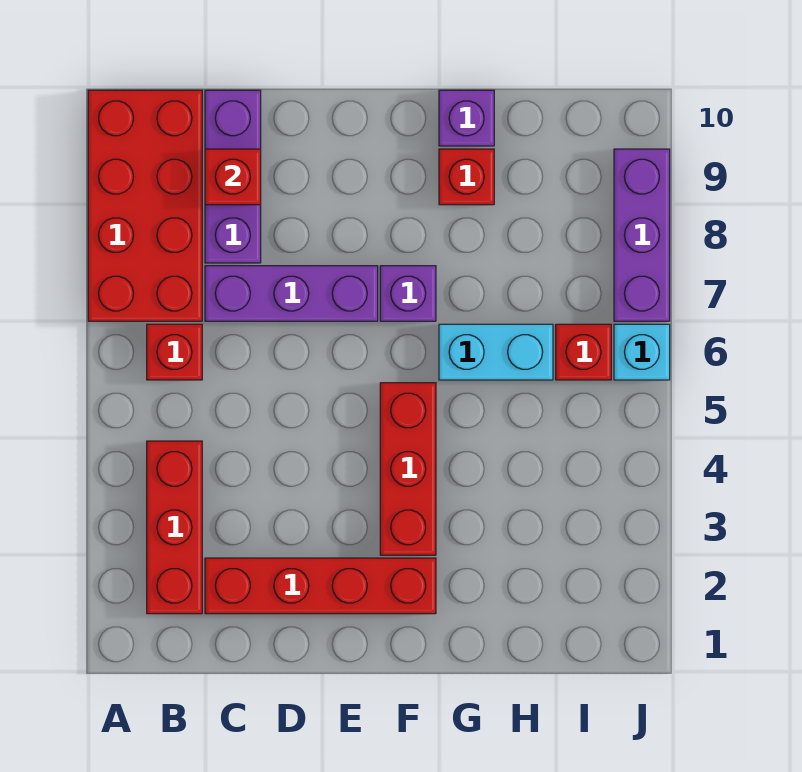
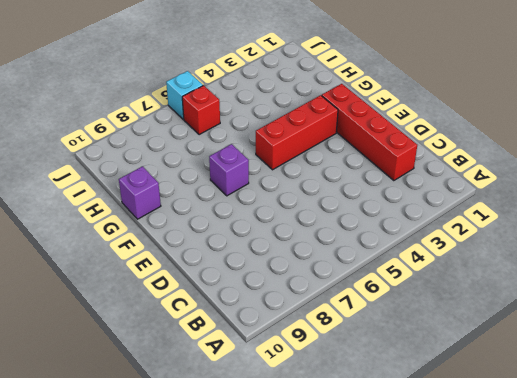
none -> red 2x4 brick [88,90,202,321]
none -> red 1x3 brick [147,441,202,614]
none -> red 1x1 brick [147,324,202,380]

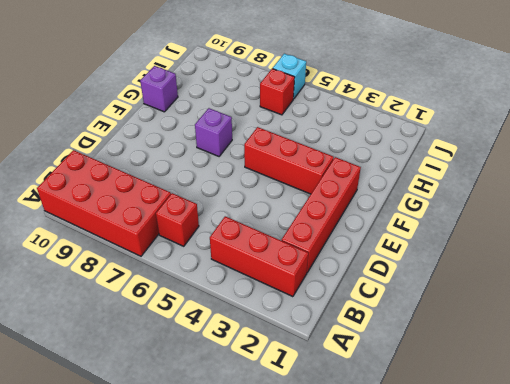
none -> purple 1x3 brick [205,266,378,321]
none -> purple 1x3 brick [205,90,261,263]
none -> cyan 1x2 brick [439,324,553,380]

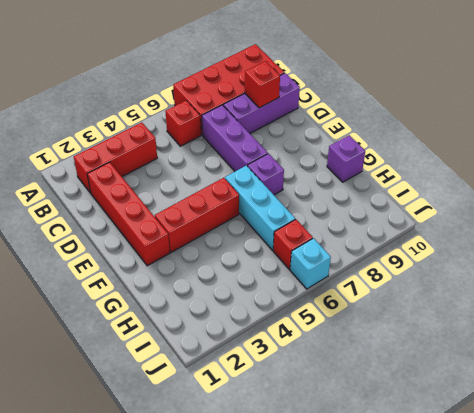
cyan 1x3 brick [225,165,295,250] -> cyan 1x2 brick [439,324,553,380]
none -> red 1x1 brick [439,149,494,205]
none -> purple 1x3 brick [614,149,670,321]

